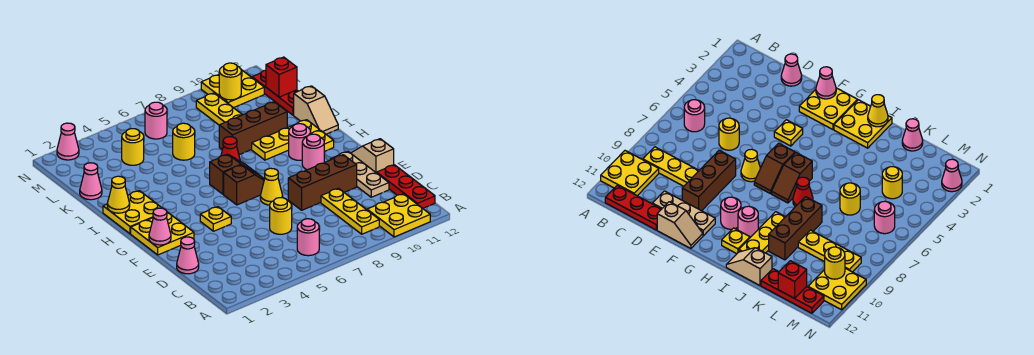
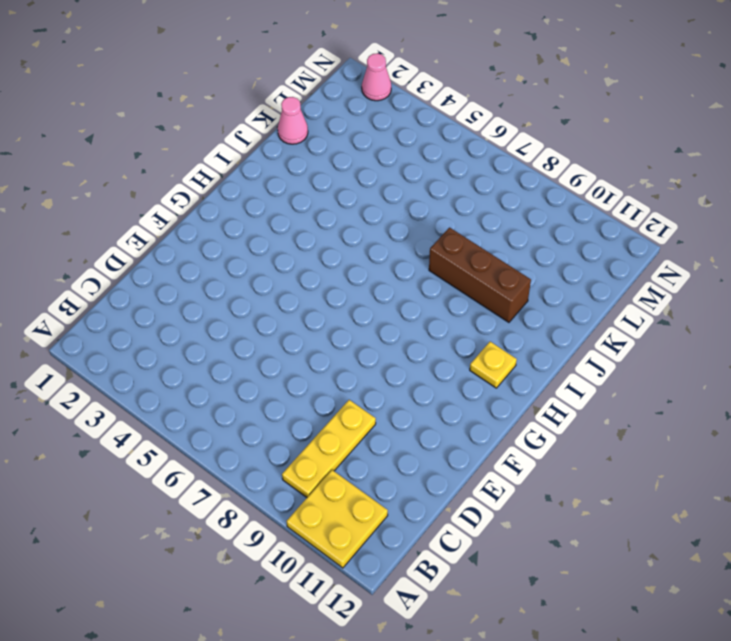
none -> pink 1x1 round brick [297,219,319,256]
none -> red 1x3 plate [377,165,435,208]
none -> pink 1x1 cone [177,237,199,274]
none -> yellow 1x1 round brick [270,198,292,234]

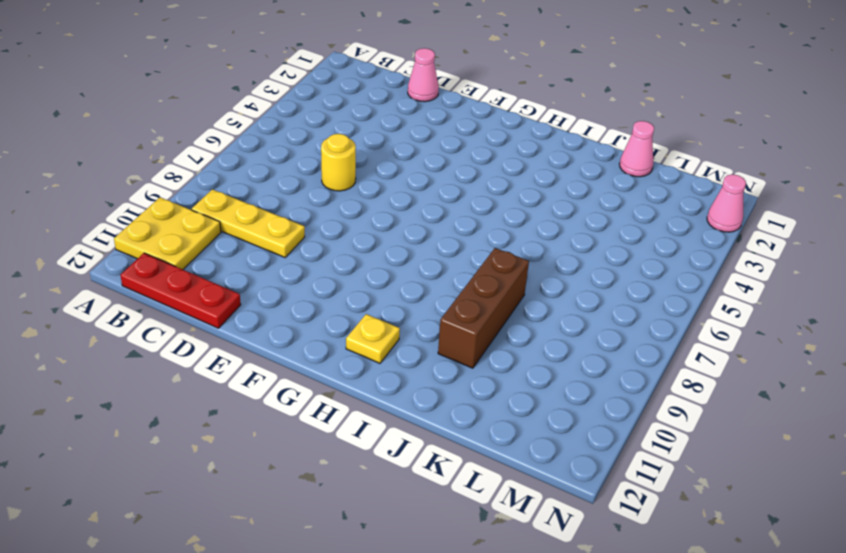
none -> pink 1x1 round brick [297,219,319,256]
none -> tan 1x3 plate [330,152,389,197]
none -> brown 1x3 brick [288,155,357,210]
none -> tan 1x2 slope [351,139,394,173]

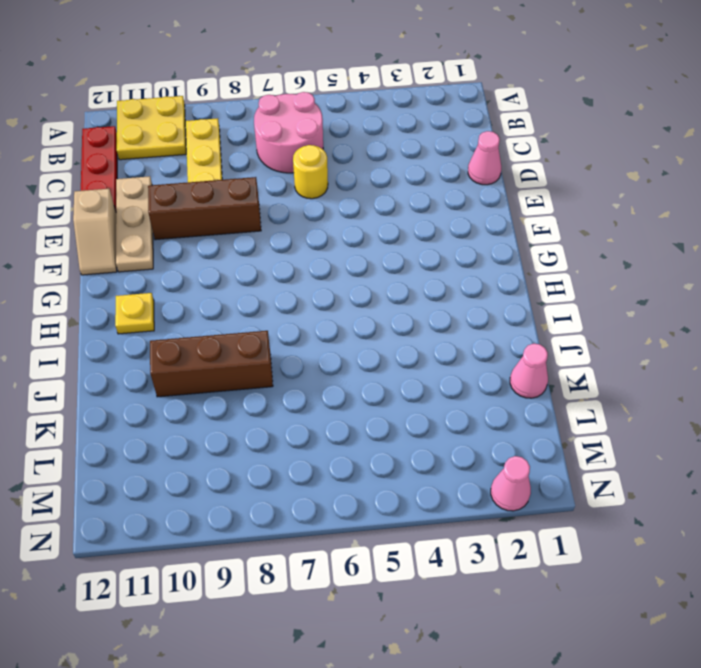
pink 2x2 round brick [254,92,323,173] -> pink 1x1 round brick [297,219,319,256]
none -> yellow 2x2 plate [131,212,194,255]
none -> yellow 1x1 plate [200,207,231,231]
none -> yellow 1x1 cone [260,168,283,205]
none -> brown 1x2 slope [224,165,264,205]

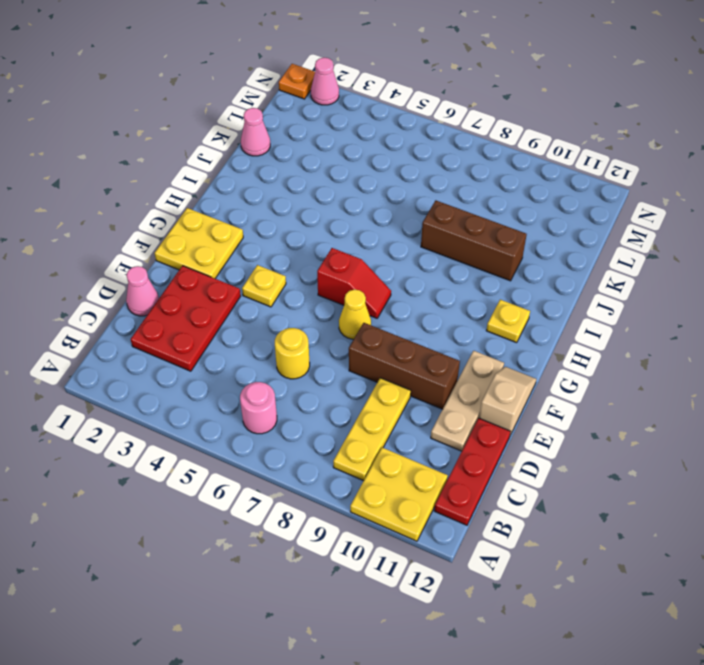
red 2x3 plate [131,266,241,371] -> none
red 1x2 slope [317,248,391,318] -> brown 1x2 slope [224,165,264,205]
orange 1x1 plate [279,64,315,99] -> none
none -> pink 1x1 round brick [302,134,324,170]
none -> yellow 2x2 plate [103,191,162,234]
none -> brown 1x2 slope [210,154,256,194]
none -> pink 1x1 round brick [289,124,311,160]

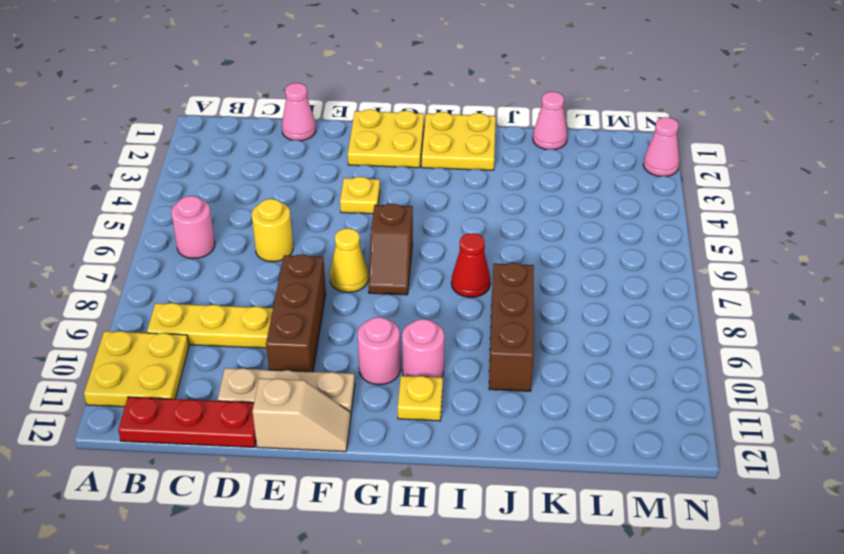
none -> brown 1x2 slope [210,154,256,194]
none -> yellow 1x3 plate [252,120,320,160]
none -> tan 1x2 slope [294,86,338,134]
none -> yellow 1x1 round brick [173,123,195,160]

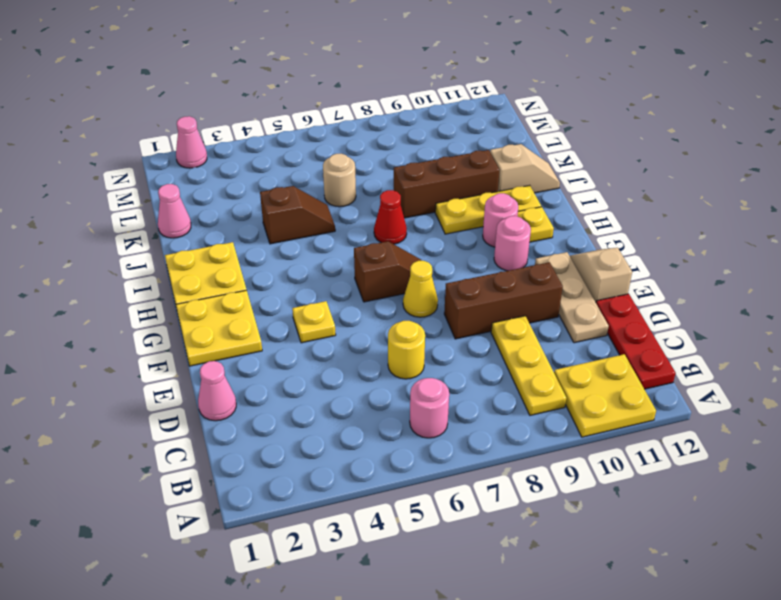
brown 1x2 slope [260,186,335,244] -> brown 1x2 slope moved to [210,154,256,194]
tan 1x2 slope [490,144,560,193] -> tan 1x2 slope turned to [294,86,338,134]
tan 1x1 round brick [323,154,356,207] -> yellow 1x1 round brick [173,123,195,160]
none -> yellow 1x3 plate [196,93,242,125]
none -> red 1x3 plate [252,70,298,115]
none -> yellow 1x1 round brick [122,129,144,165]
none -> pink 1x1 round brick [145,102,167,139]

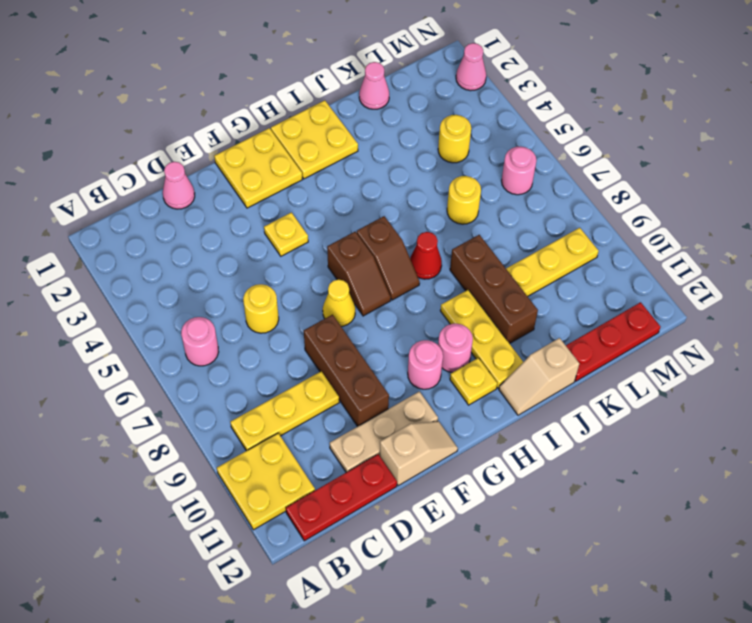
none -> yellow 2x2 plate [201,70,264,108]
none -> pink 1x1 cone [149,208,171,245]
none -> yellow 1x1 cone [107,176,130,213]
none -> red 1x1 brick [266,57,297,97]

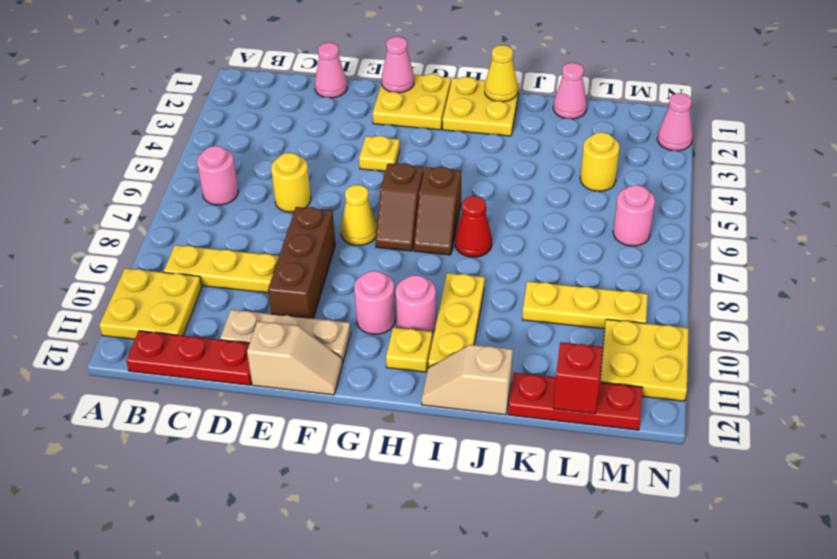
none -> brown 1x3 brick [219,102,287,155]
none -> yellow 1x1 round brick [173,123,195,160]
none -> yellow 1x1 round brick [219,63,241,100]

